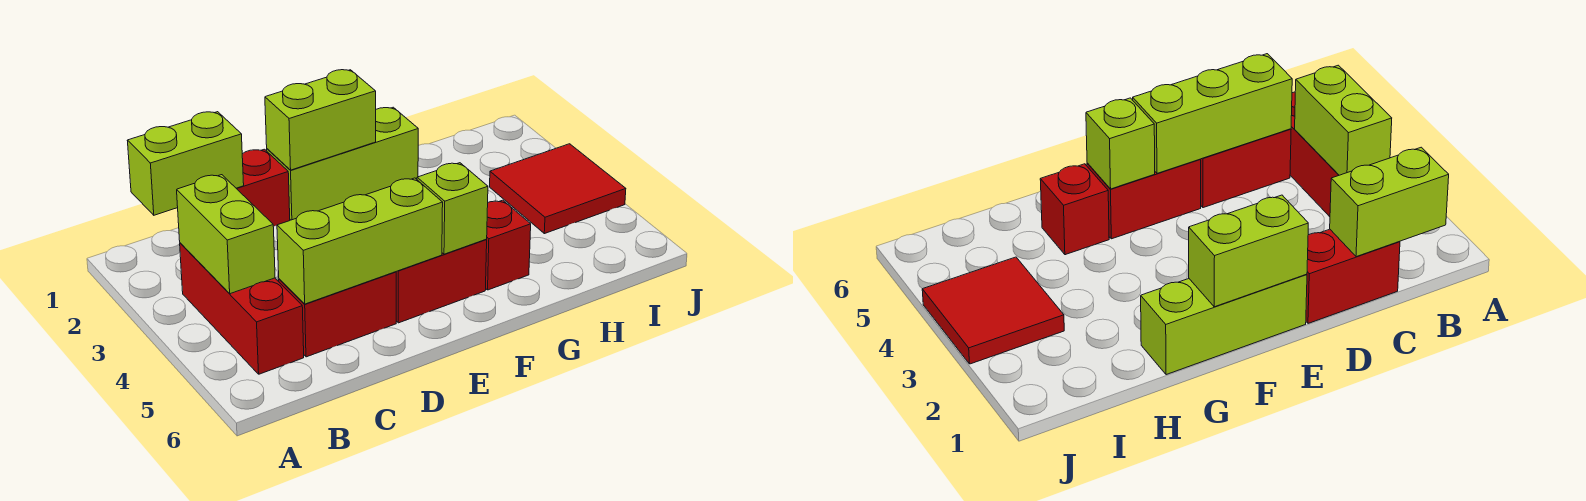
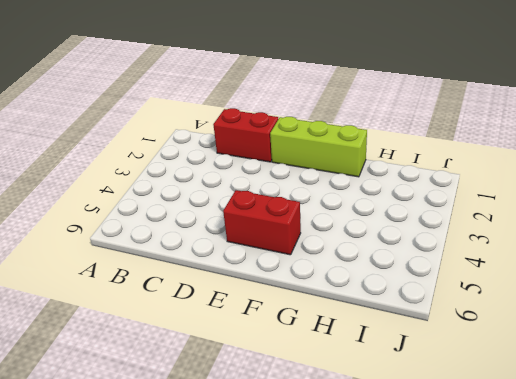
none -> red 1x3 brick [180,243,304,374]
none -> red 1x2 brick [279,272,396,357]
none -> red 1x1 brick [486,200,531,290]

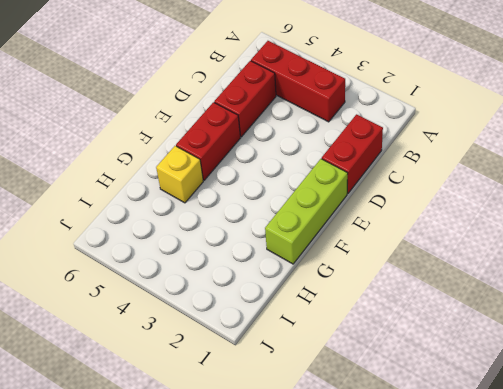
yellow 1x1 brick [156,146,203,203] -> red 1x1 brick [486,200,531,290]
none -> red 2x2 tile [490,144,626,234]
none -> lime 1x2 brick [127,112,244,215]
none -> lime 1x2 brick [177,175,275,294]

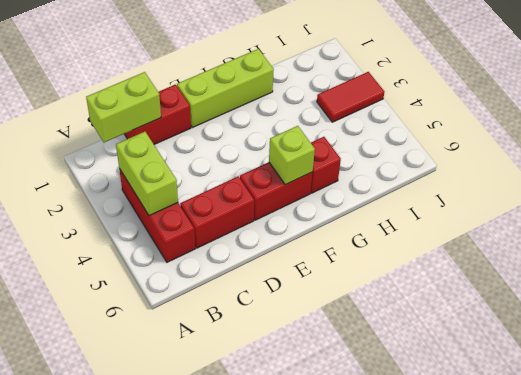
red 1x2 tile [317,72,384,122] -> red 2x2 tile [490,144,626,234]
none -> lime 1x3 brick [277,178,443,304]
none -> lime 1x2 brick [265,70,376,170]

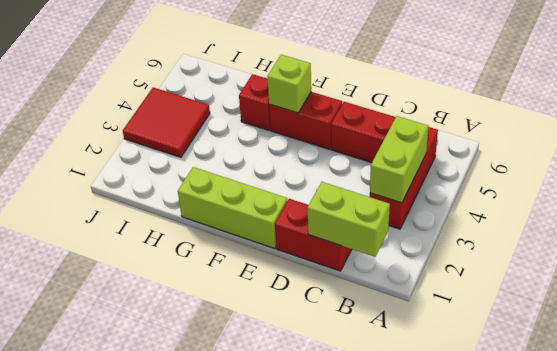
none -> lime 1x3 brick [277,178,443,304]
none -> lime 1x2 brick [265,70,376,170]

